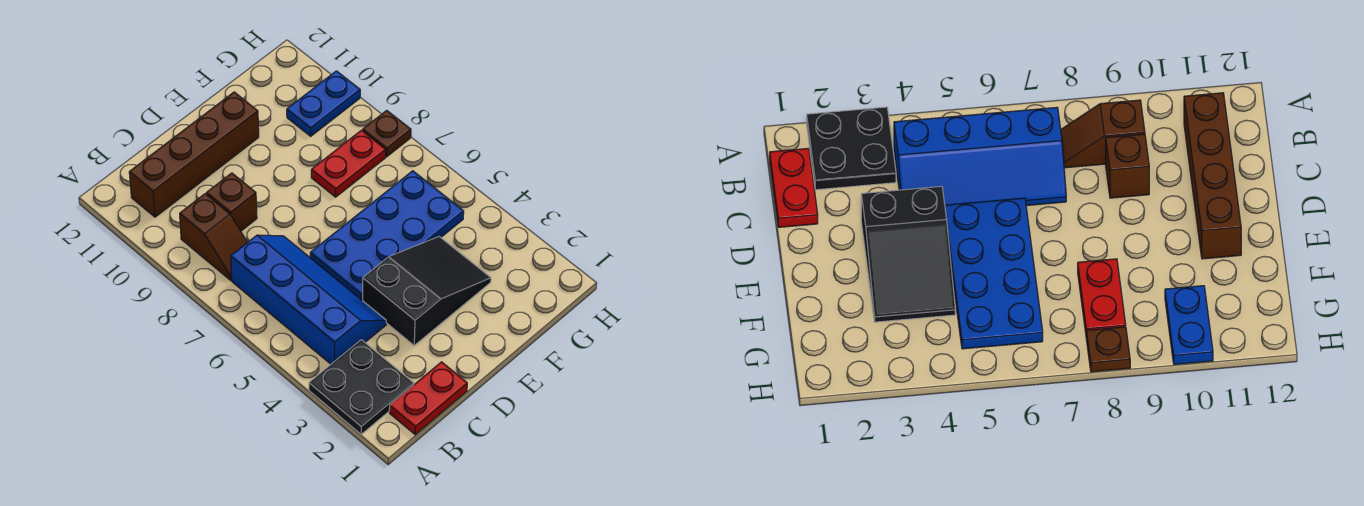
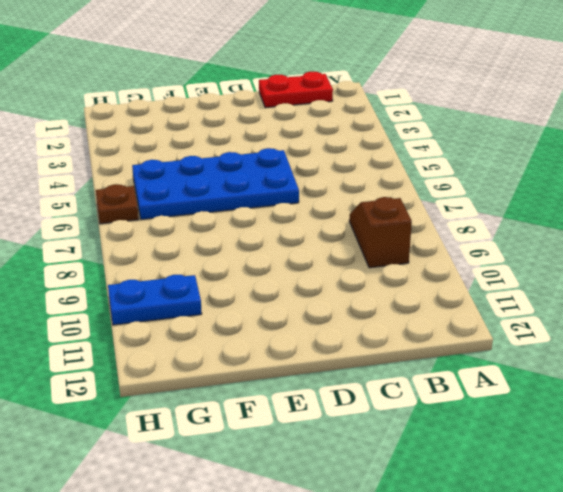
brown 1x1 plate [96,184,139,224] -> brown 1x1 plate moved to [363,110,411,157]
none -> black 2x2 plate [309,340,414,434]
none -> blue 2x4 slope [231,235,386,364]

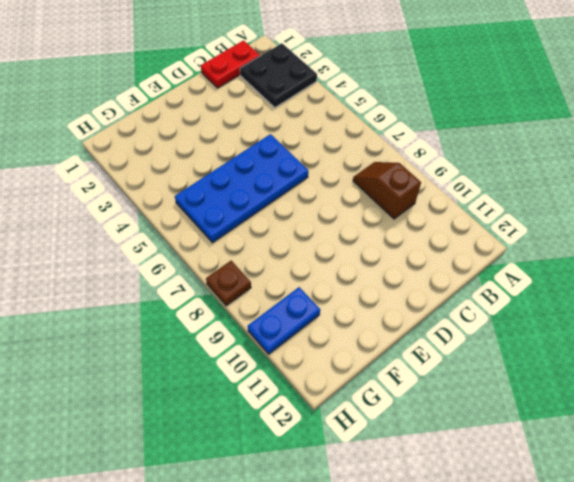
none -> blue 2x4 slope [231,235,386,364]
none -> brown 1x4 brick [129,92,259,217]

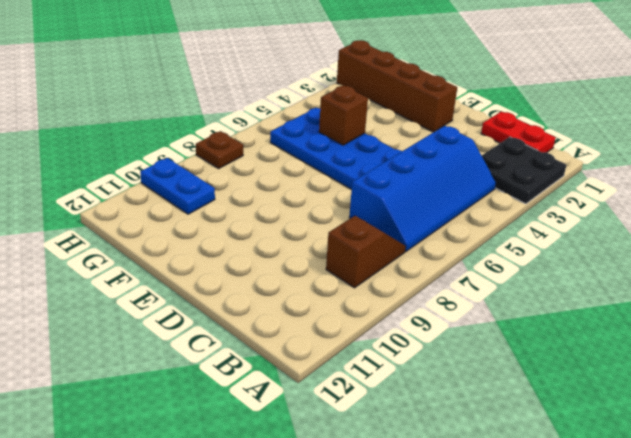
blue 2x4 slope [349,126,496,251] -> blue 2x4 slope turned to [231,235,386,364]
brown 1x4 brick [337,40,457,132] -> brown 1x4 brick moved to [129,92,259,217]
brown 1x1 brick [319,86,368,145] -> brown 1x1 brick moved to [206,173,257,231]
none -> black 2x3 slope [363,237,491,345]
none -> red 1x2 plate [311,130,386,197]

